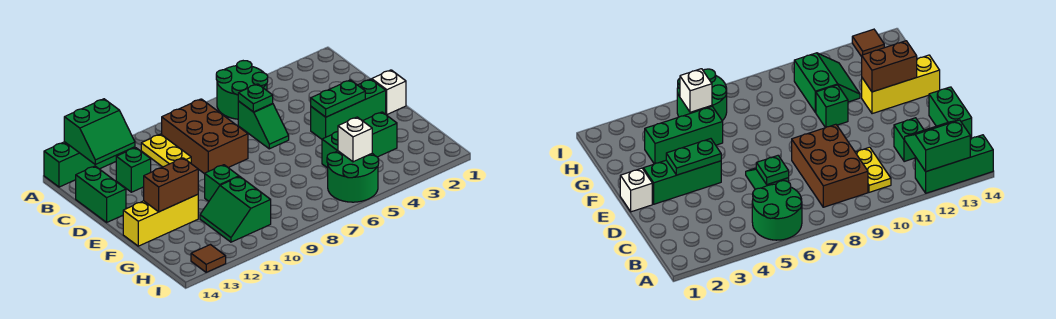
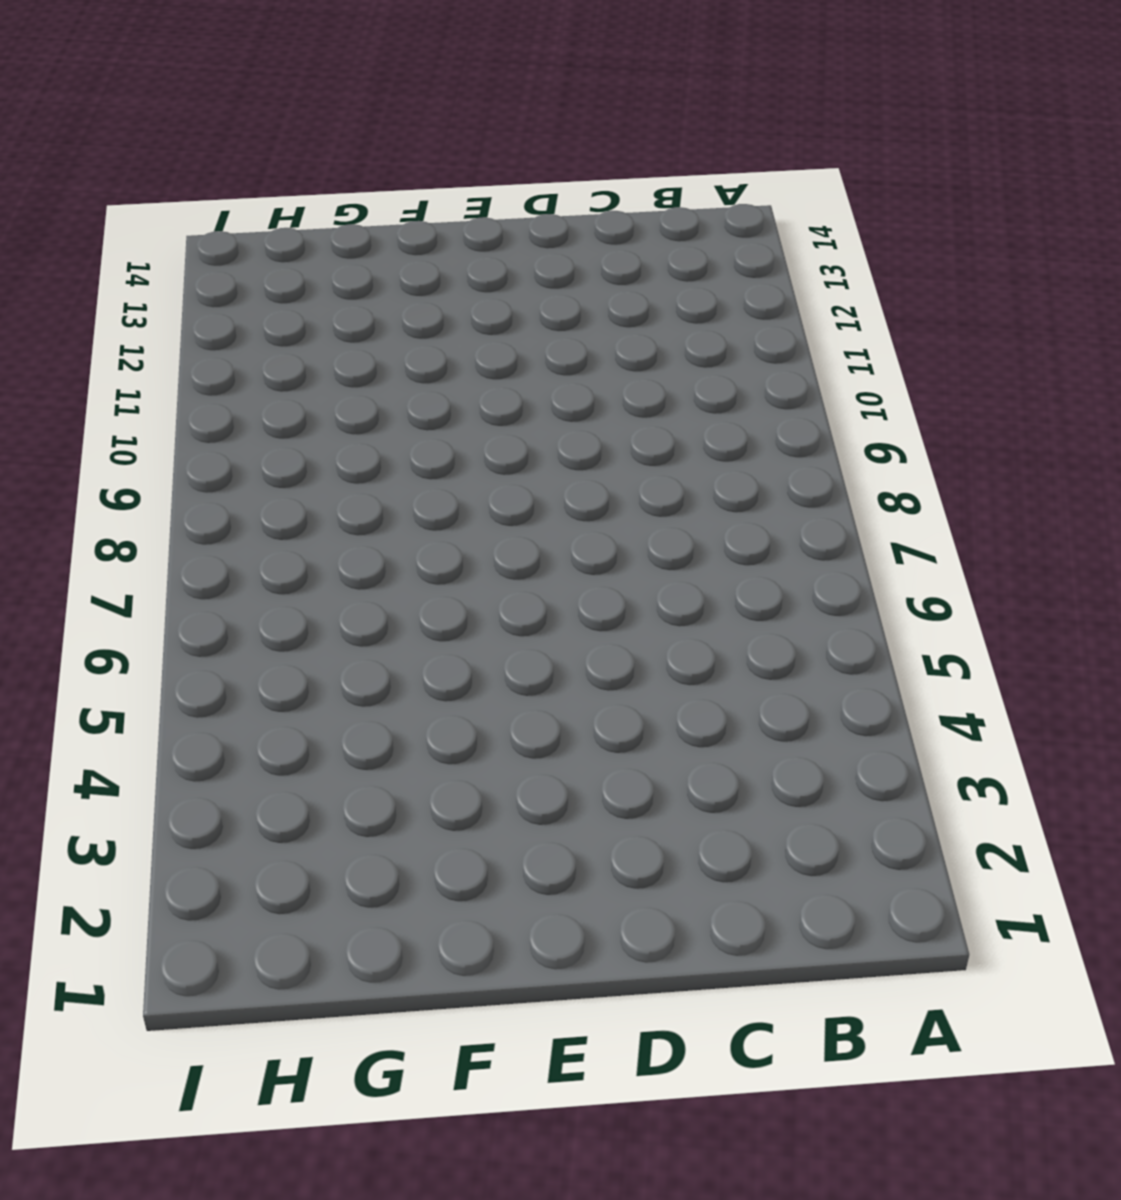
none -> green 2x2 round brick [216,61,268,119]
none -> green 1x3 brick [44,142,119,187]
none -> brown 2x3 brick [161,99,248,174]

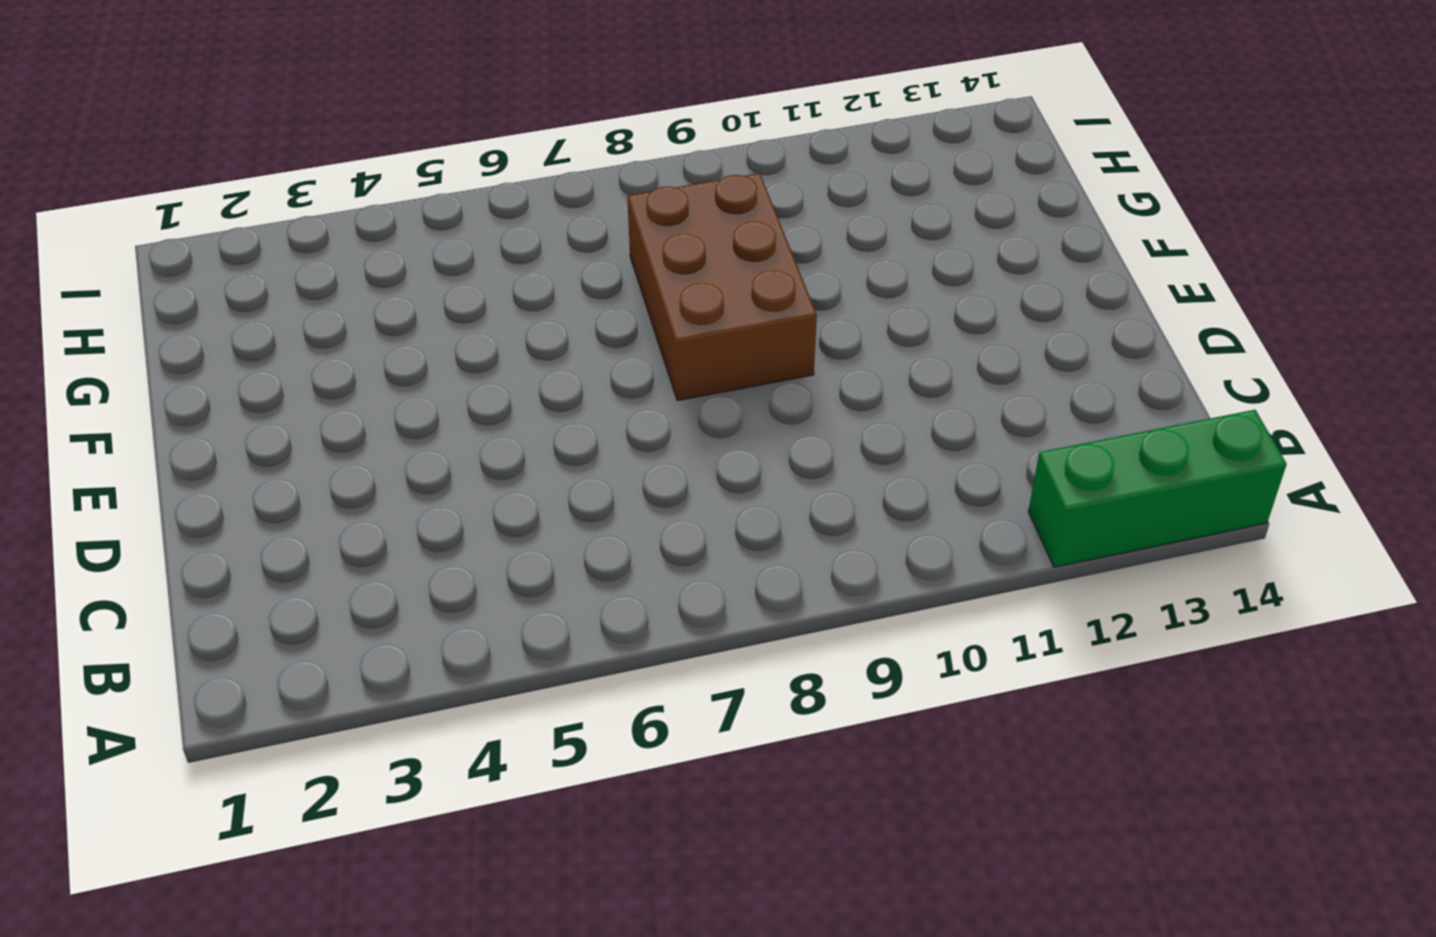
brown 2x3 brick [627,173,817,401] -> brown 2x3 brick moved to [161,99,248,174]
none -> green 2x2 round brick [216,61,268,119]
none -> yellow 1x2 plate [141,134,191,167]
none -> green 1x2 slope [238,101,289,149]

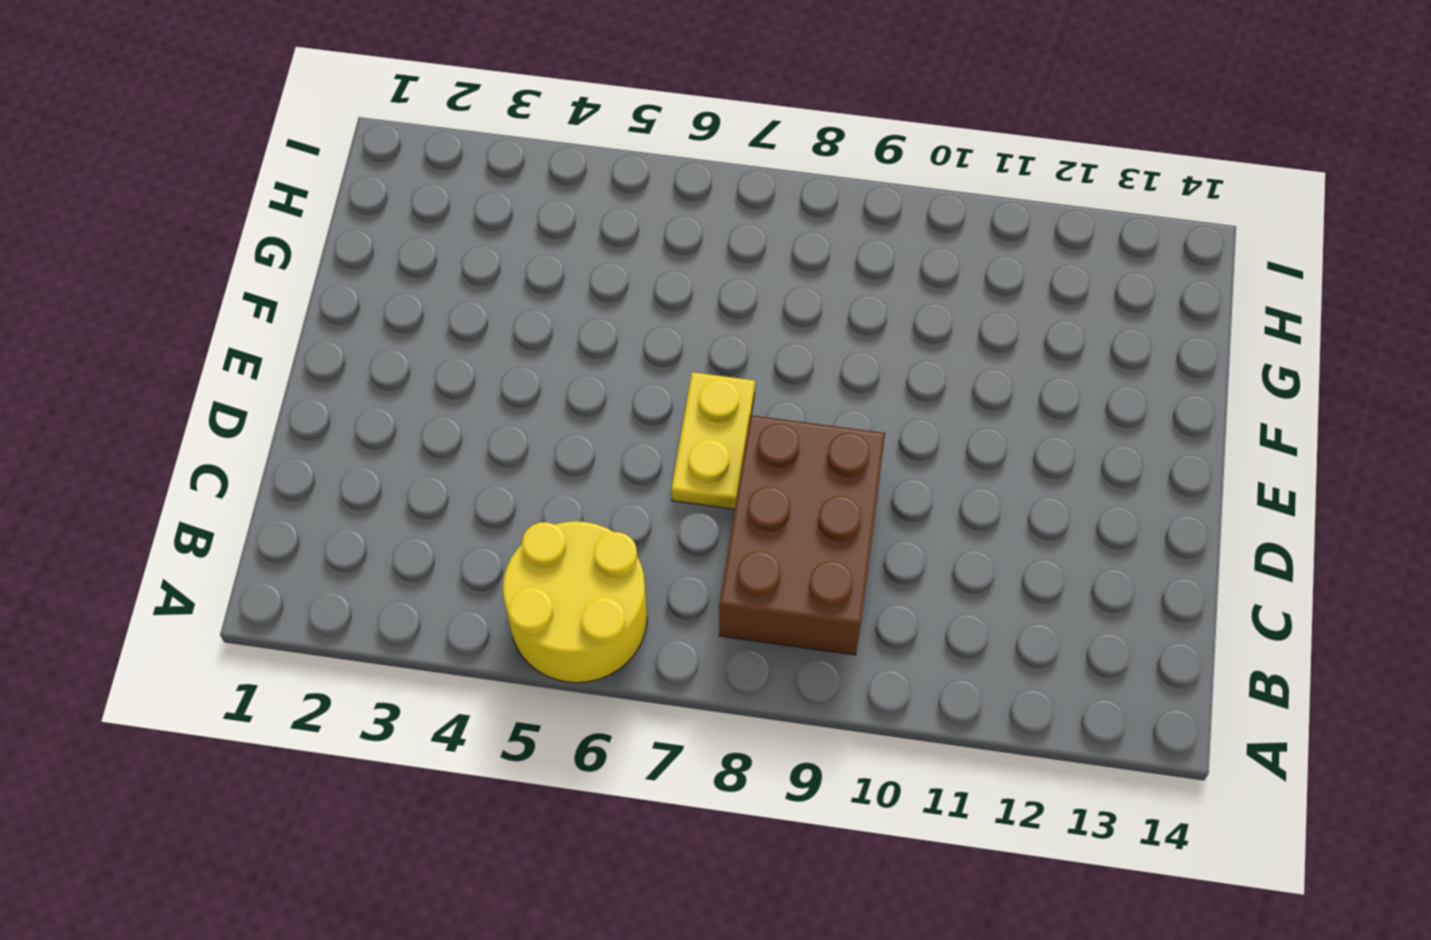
yellow 2x2 round brick [503,521,647,683] -> green 2x2 round brick [216,61,268,119]
yellow 1x2 plate [671,372,755,509] -> yellow 1x2 plate moved to [141,134,191,167]
none -> green 1x3 brick [44,142,119,187]
none -> green 1x2 slope [238,101,289,149]
none -> green 1x1 brick [116,148,151,192]

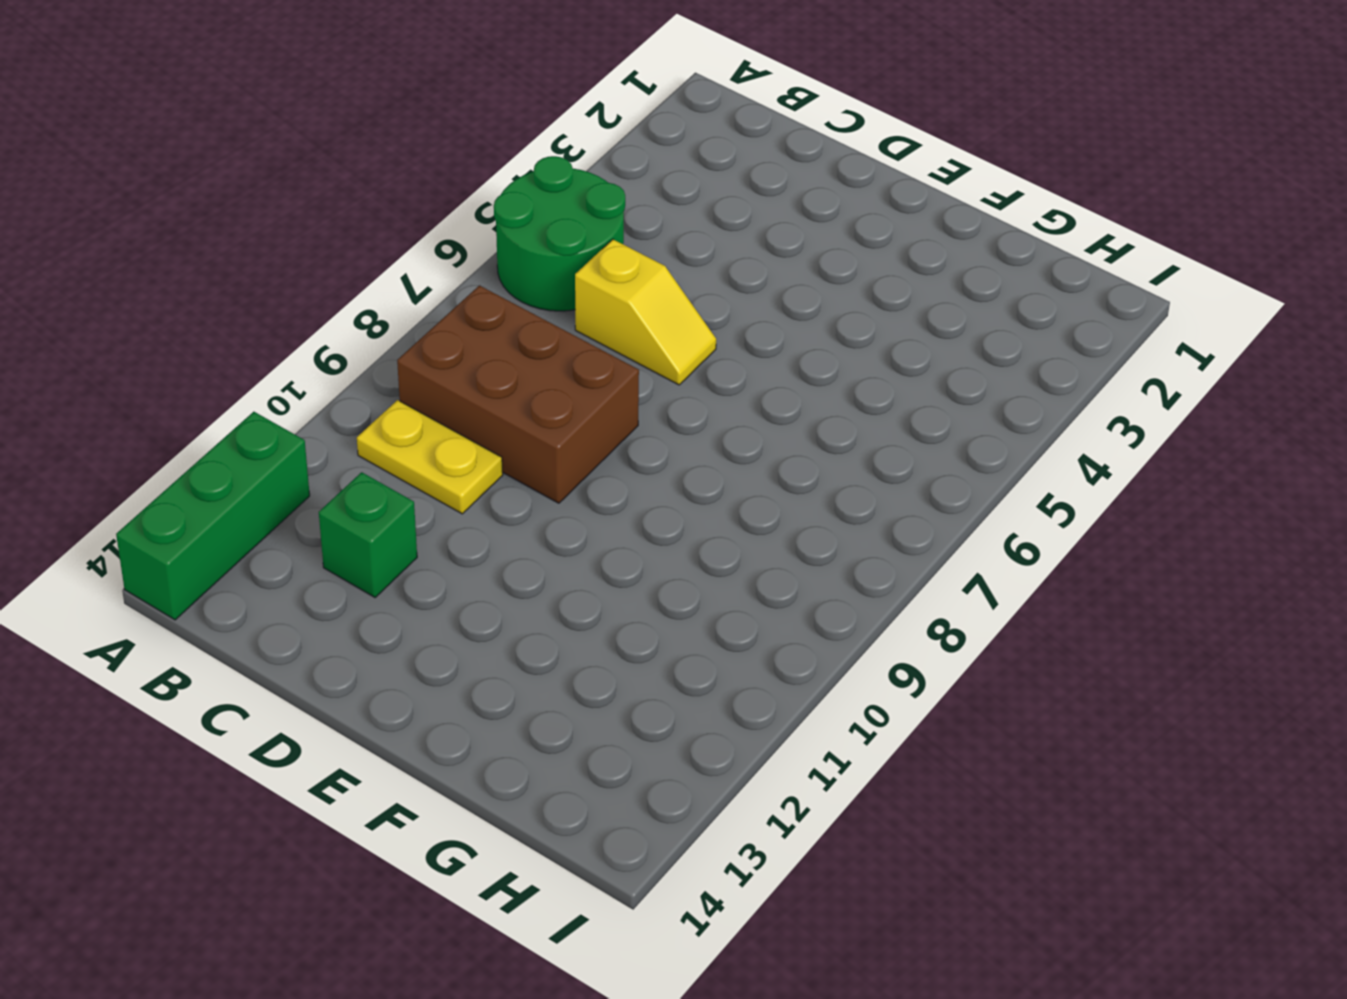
yellow 1x2 slope [575,239,716,385] -> green 1x2 slope [238,101,289,149]
none -> green 1x2 brick [76,166,126,222]
none -> white 1x1 brick [372,70,406,114]
none -> green 1x3 brick [311,79,386,139]

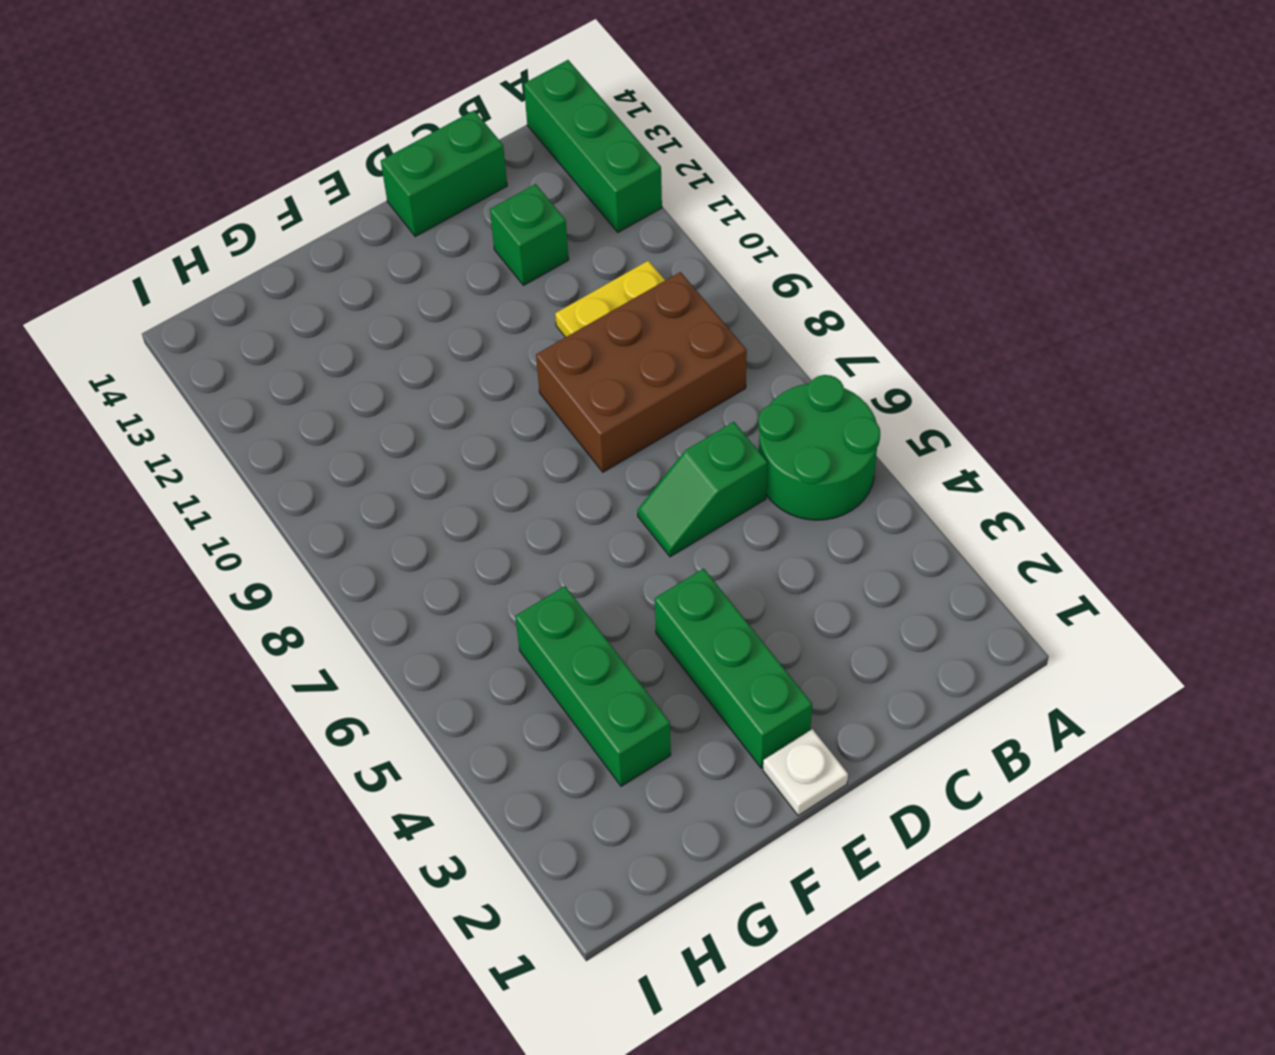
white 1x1 plate [763,729,848,815] -> white 1x1 brick [372,70,406,114]
none -> green 1x1 brick [205,165,239,201]
none -> yellow 1x3 brick [123,194,198,246]
none -> green 2x2 slope [200,177,271,242]

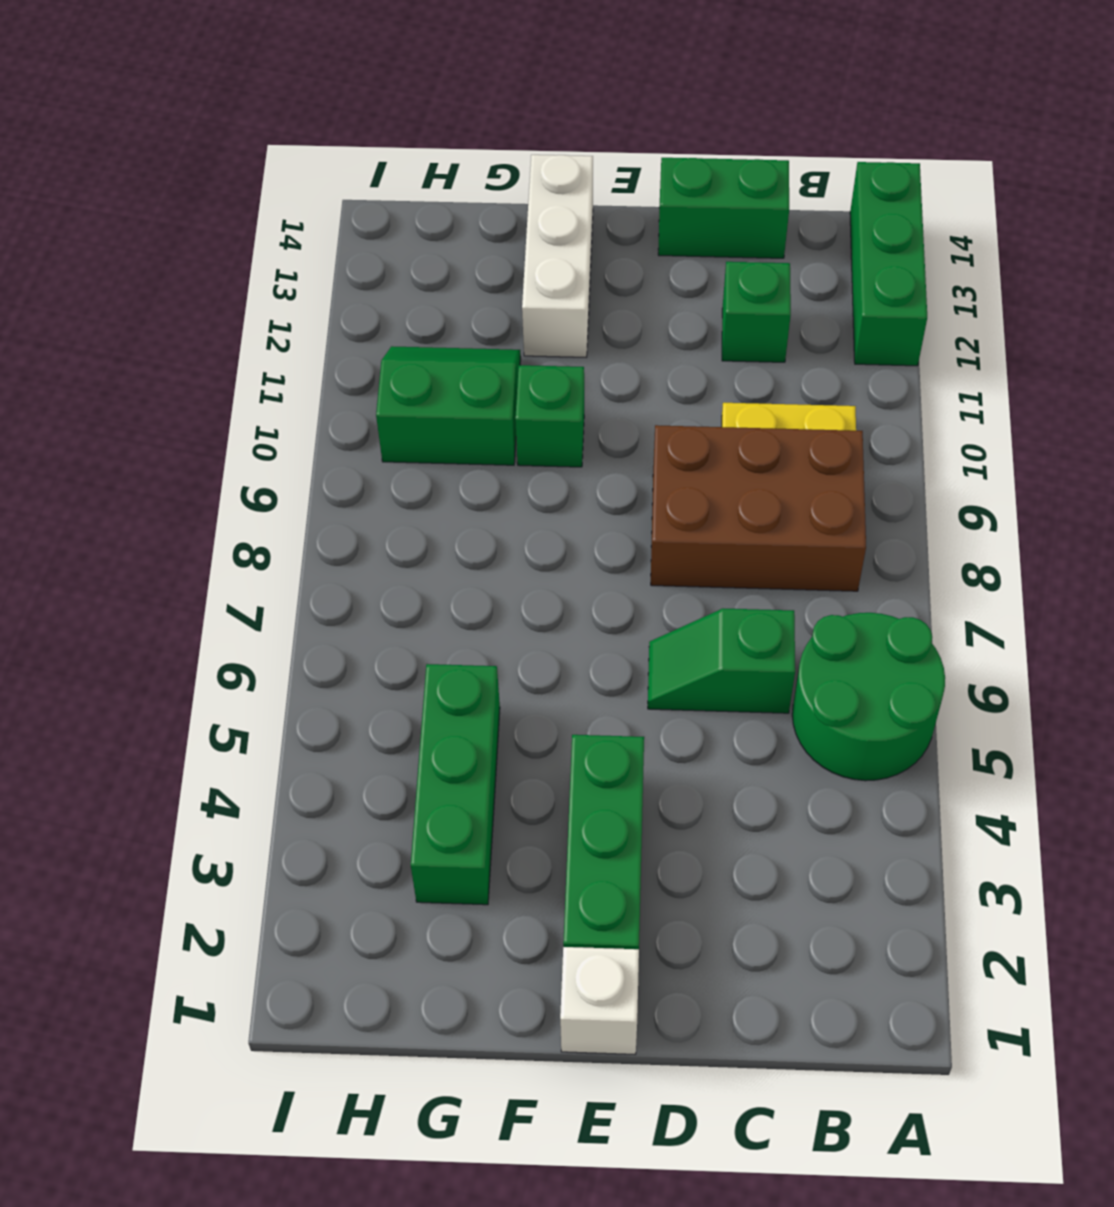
white 1x3 brick [522,155,593,357] -> yellow 1x3 brick [123,194,198,246]
none -> green 2x2 round brick [327,151,379,202]
none -> brown 1x1 tile [191,245,226,272]
none -> green 2x2 slope [64,99,135,164]

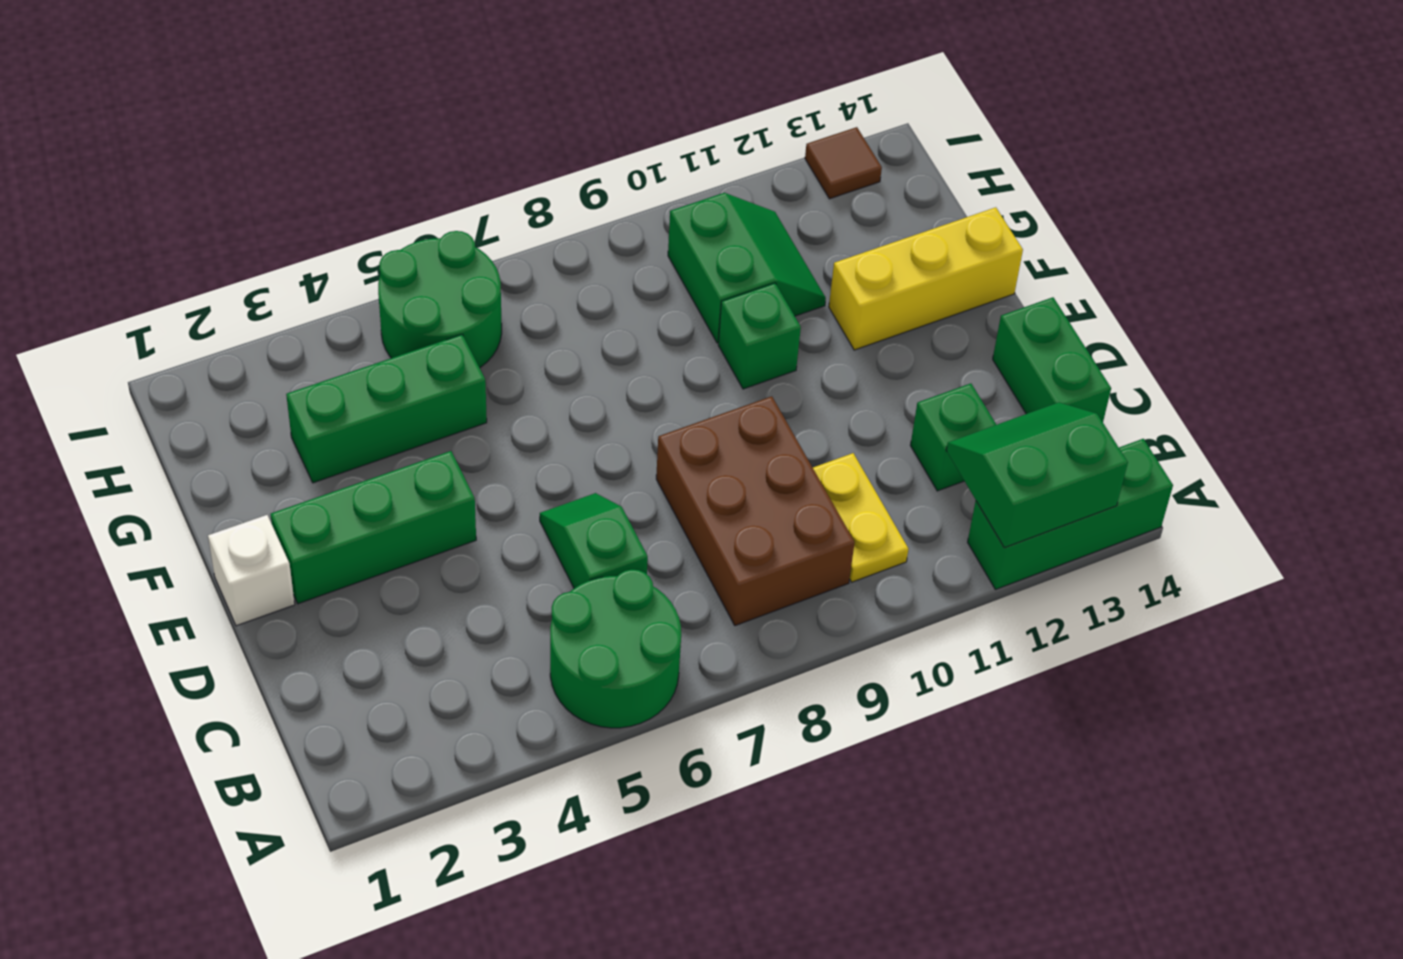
none -> green 1x1 plate [238,84,273,112]
none -> green 1x2 plate [311,80,365,117]
none -> brown 1x2 brick [144,158,198,212]

